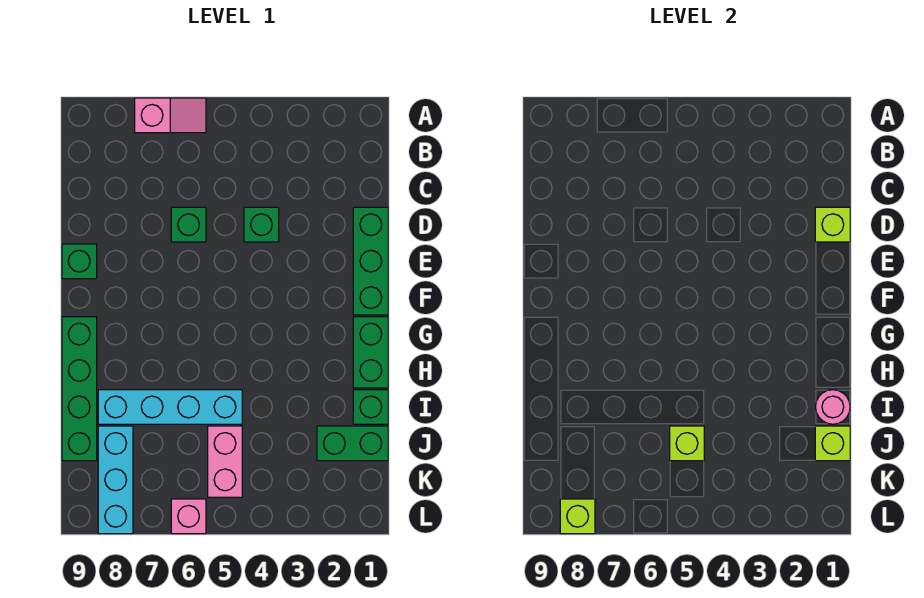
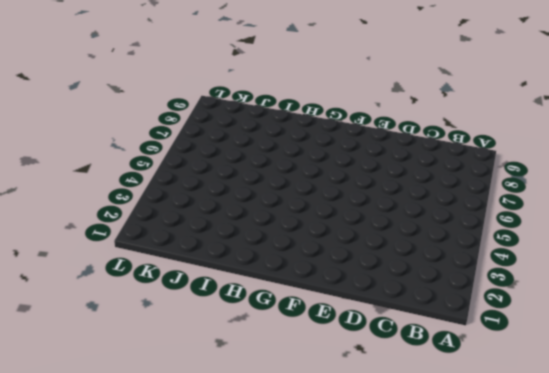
none -> pink 1x2 slope [135,98,206,133]
none -> green 1x3 brick [353,207,388,315]
none -> green 1x1 brick [244,207,279,242]

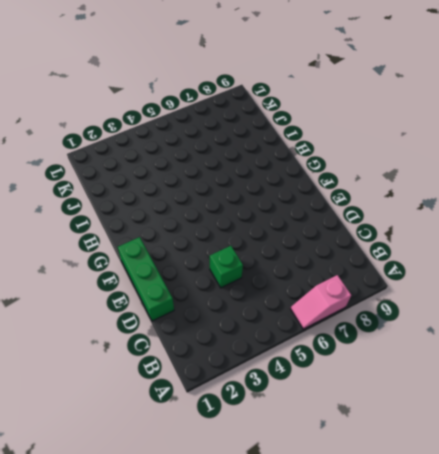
none -> green 1x1 brick [171,207,206,242]
none -> green 1x1 brick [62,244,97,279]
none -> green 1x2 brick [353,317,388,388]

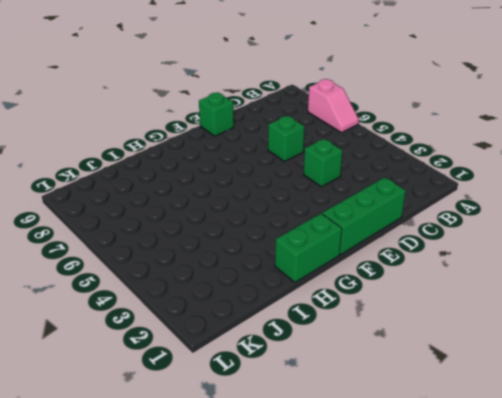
none -> green 1x4 brick [62,317,97,461]
none -> green 1x1 brick [353,390,388,424]
none -> cyan 1x4 brick [98,390,242,424]

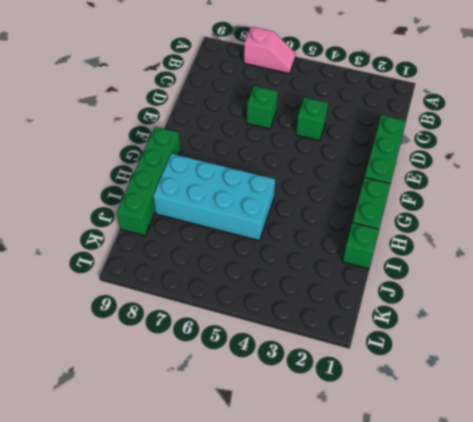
cyan 2x4 brick [153,154,275,240] -> cyan 1x4 brick [98,390,242,424]
none -> green 1x1 brick [62,244,97,279]
none -> green 1x2 brick [317,426,388,461]
none -> pink 1x2 brick [208,426,242,497]

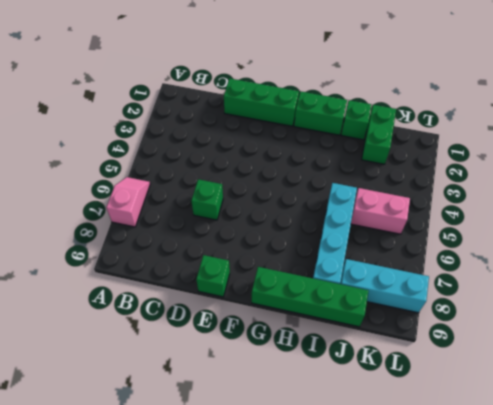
none -> green 1x1 brick [244,207,279,242]
none -> pink 1x1 brick [171,499,206,534]
none -> lime 1x1 brick [815,207,850,242]

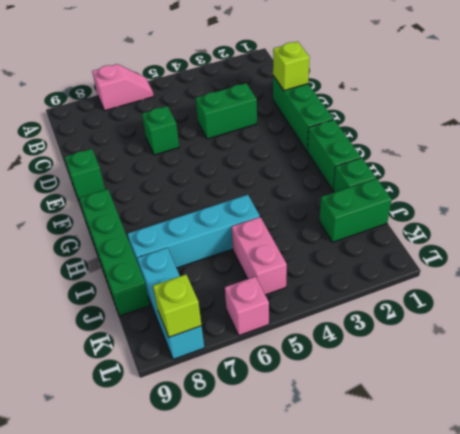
green 1x2 brick [196,83,257,139] -> green 1x1 brick [244,207,279,242]
none -> pink 1x1 round brick [816,390,850,424]
none -> lime 1x1 brick [815,426,850,461]
none -> lime 1x1 brick [670,426,704,461]

